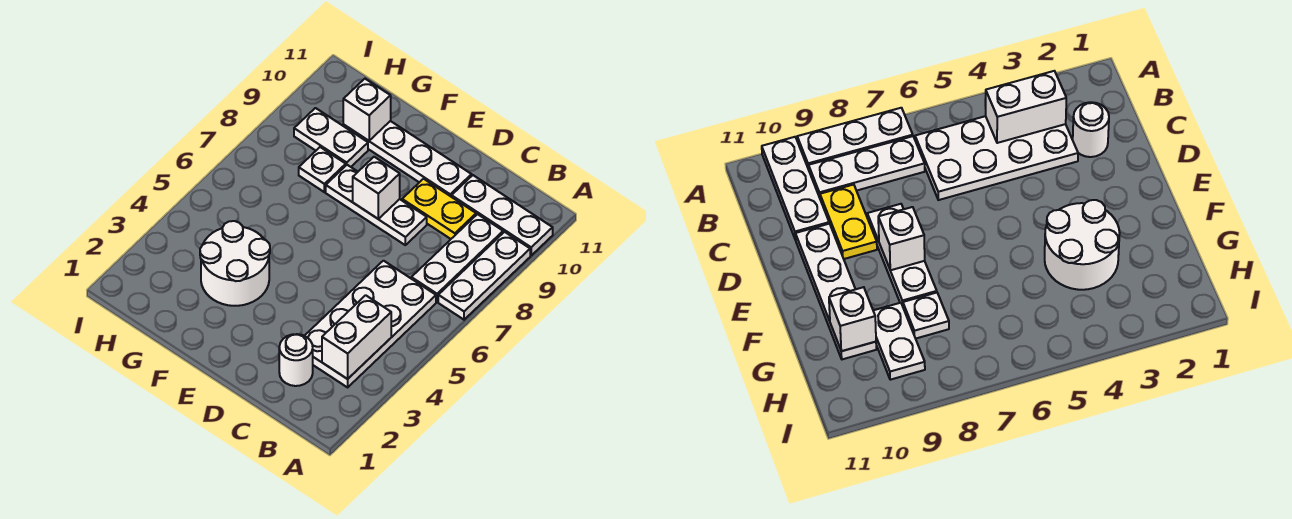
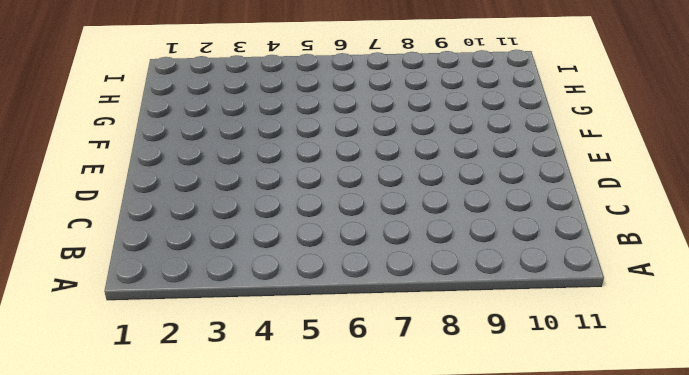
none -> white 1x3 plate [438,232,530,320]
none -> white 1x3 plate [452,175,553,255]
none -> white 2x4 plate [305,261,436,387]

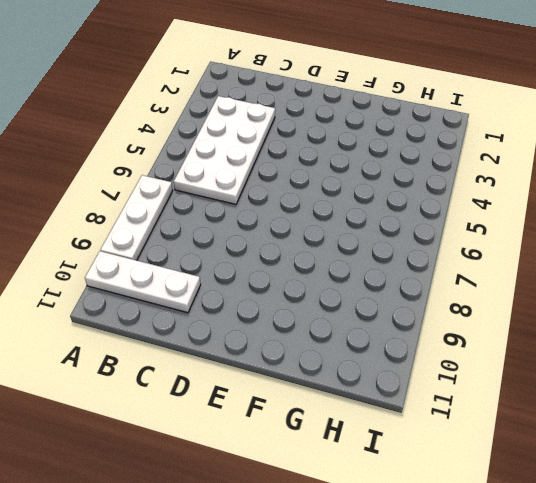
none -> white 1x3 plate [411,214,503,302]
none -> white 1x1 round brick [279,334,313,386]
none -> yellow 1x2 plate [402,179,476,239]

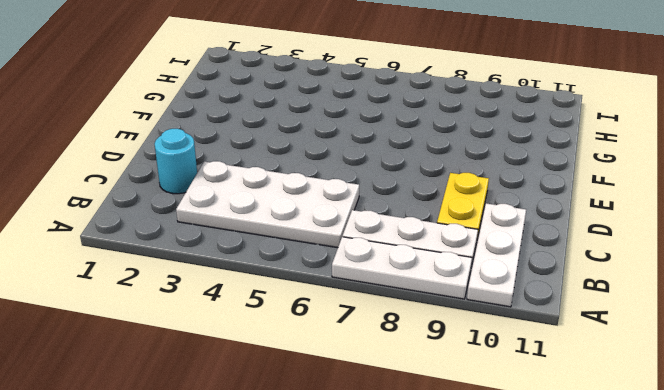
cyan 1x1 round brick [154,129,197,194] -> white 1x1 round brick [279,334,313,386]
none -> white 1x3 plate [326,165,427,245]
none -> white 1x4 plate [343,121,472,197]
none -> white 2x2 round brick [200,221,270,306]

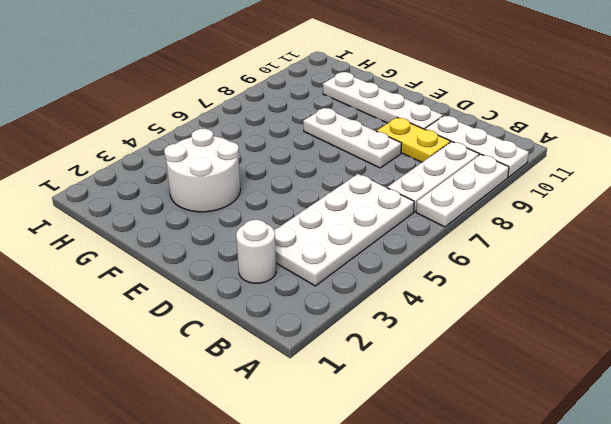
none -> white 1x1 plate [299,147,346,192]
none -> white 1x2 plate [294,108,368,167]
none -> white 1x2 brick [322,295,391,379]

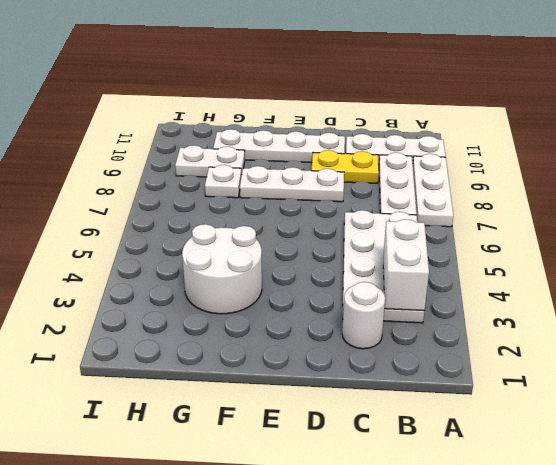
none -> white 1x1 brick [353,157,400,219]
none -> white 1x1 brick [343,79,391,141]

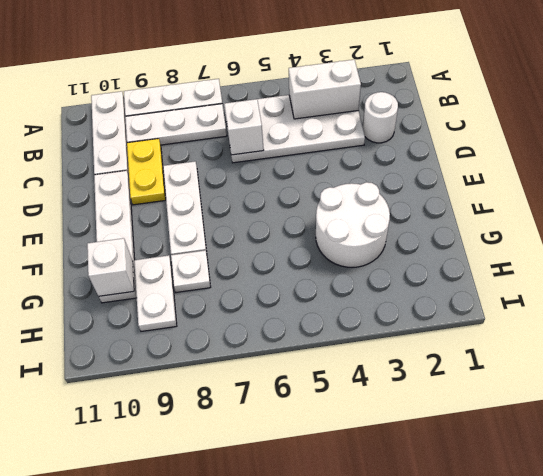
white 1x1 brick [224,99,264,155] -> white 1x1 brick moved to [353,157,400,219]

